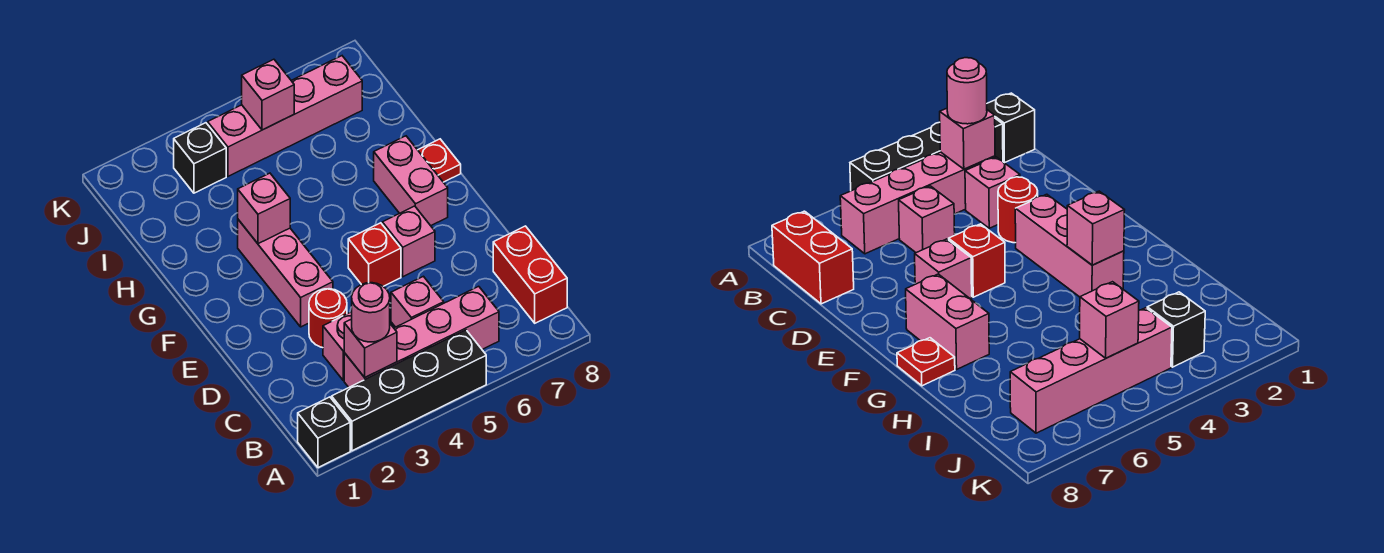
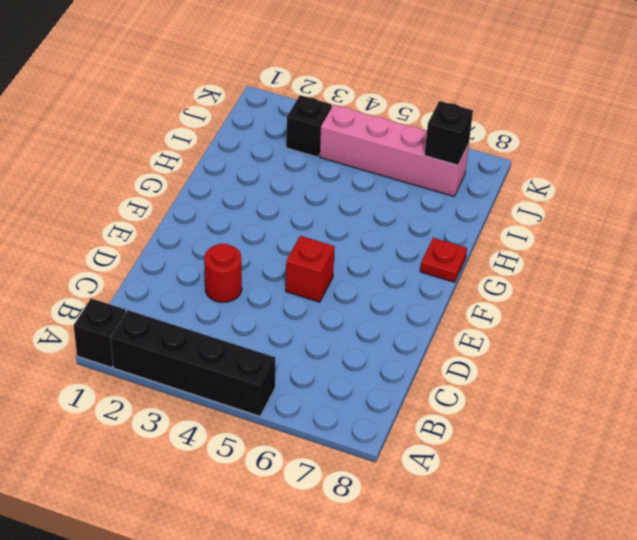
black 1x1 brick [425,101,473,165] -> none
none -> pink 1x4 brick [344,286,499,387]
none -> red 1x2 brick [493,226,567,323]
none -> pink 1x1 brick [323,312,352,380]

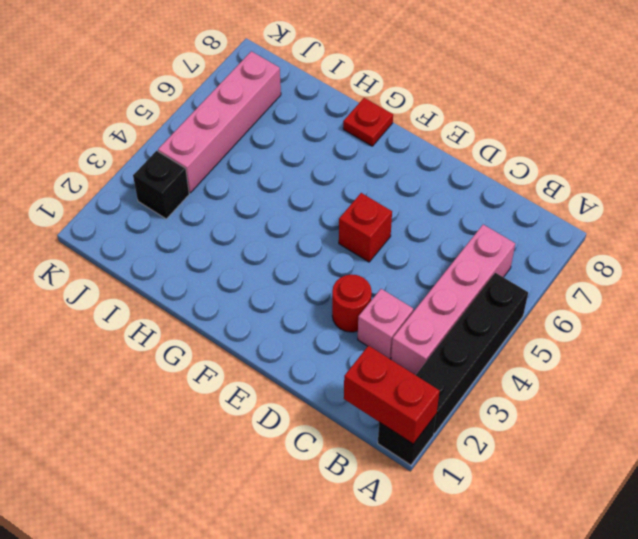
red 1x2 brick [344,346,440,444] -> red 1x2 brick moved to [493,226,567,323]
none -> pink 1x1 brick [391,276,444,327]
none -> pink 1x3 brick [238,220,333,327]
none -> pink 1x1 brick [382,206,435,277]

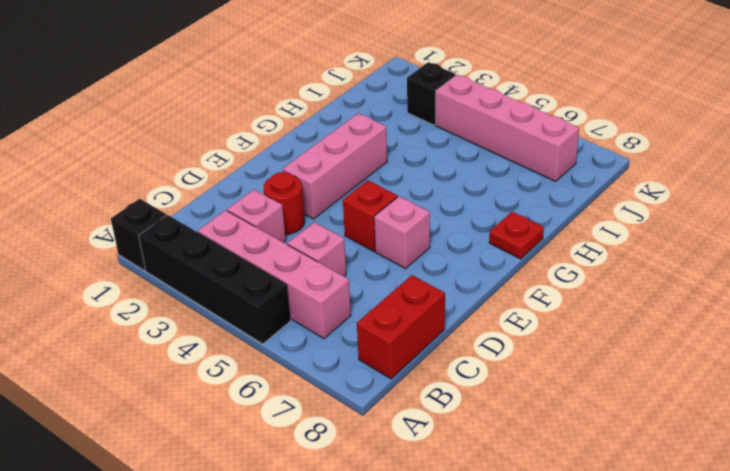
none -> pink 1x2 brick [374,136,448,226]
none -> pink 1x1 brick [344,319,397,377]
none -> pink 1x1 brick [238,173,290,244]

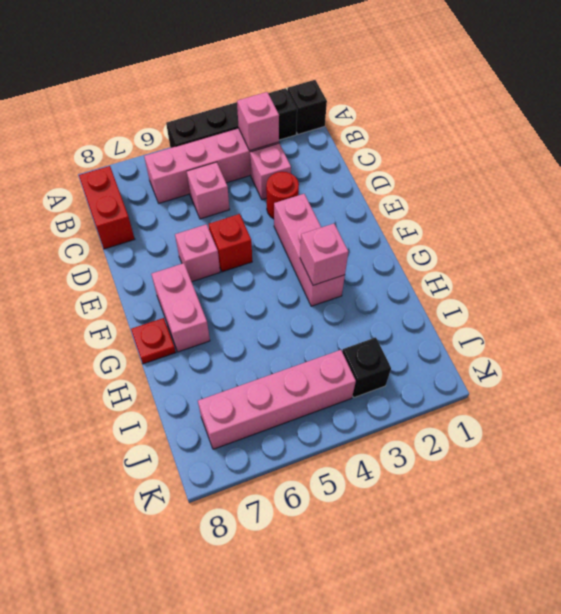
none -> pink 1x1 brick [242,59,294,130]
none -> pink 1x1 round brick [352,283,390,342]

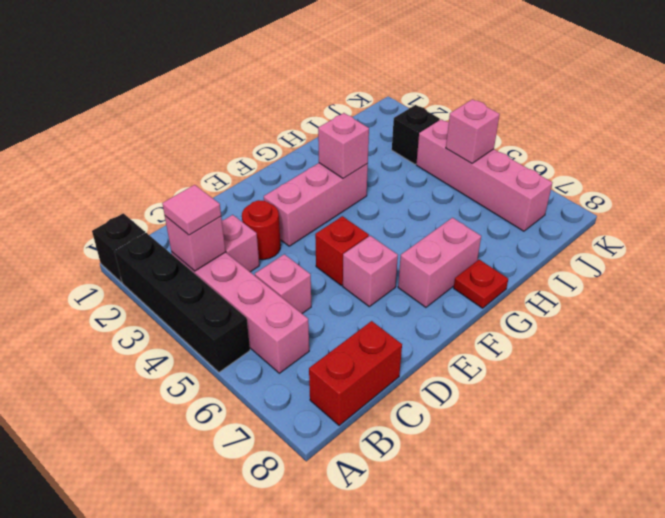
pink 1x1 tile [162,185,221,235] -> pink 1x1 round brick [352,283,390,342]

